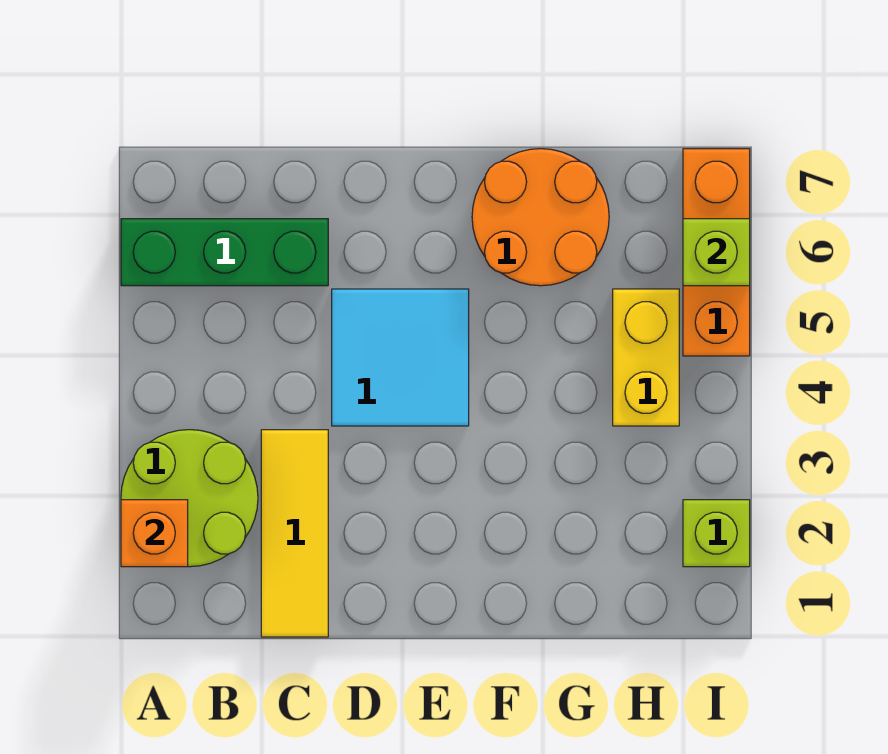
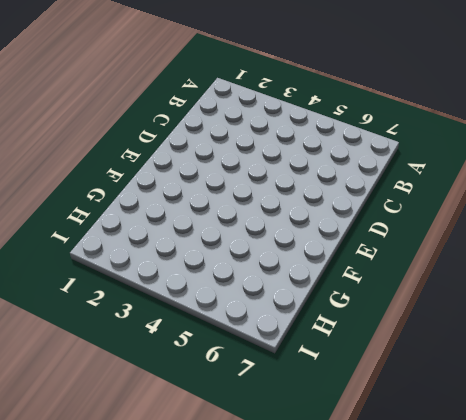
none -> lime 2x2 round brick [121,430,258,567]
none -> green 1x3 brick [121,219,328,286]

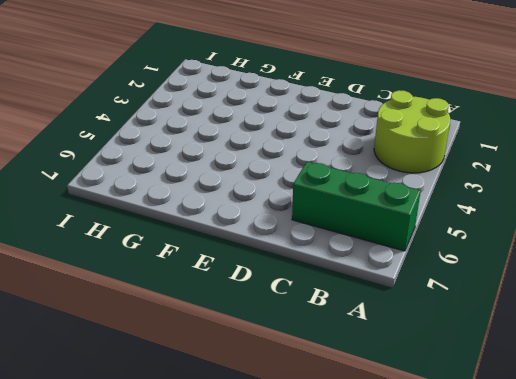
none -> yellow 1x3 tile [261,430,328,637]
none -> cyan 2x2 tile [332,289,469,426]

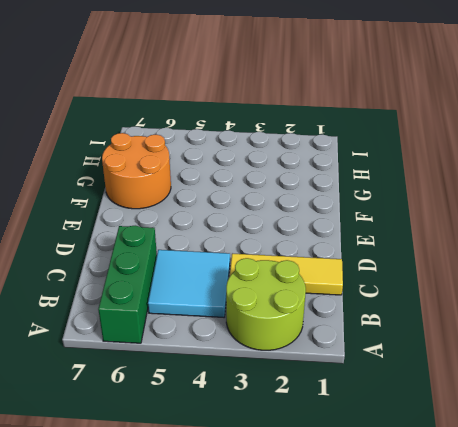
cyan 2x2 tile [148,250,230,317] -> cyan 2x2 tile moved to [332,289,469,426]
none -> yellow 1x2 brick [613,289,679,426]
none -> lime 1x1 brick [683,500,750,567]

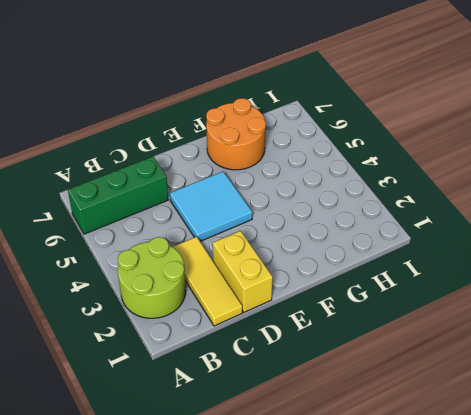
yellow 1x2 brick [213,231,273,312] -> yellow 1x2 brick moved to [613,289,679,426]
none -> lime 1x1 brick [683,500,750,567]
none -> orange 1x3 brick [683,149,750,356]

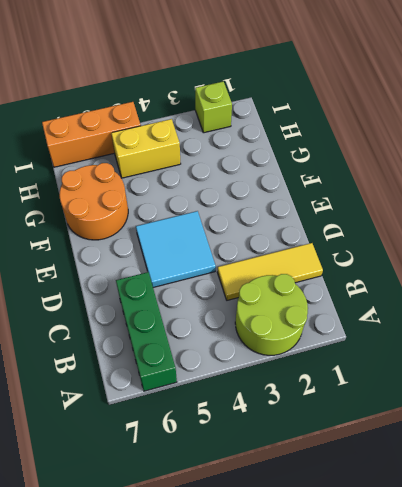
none -> orange 1x1 brick [121,500,188,567]
none -> lime 1x1 brick [683,219,750,286]

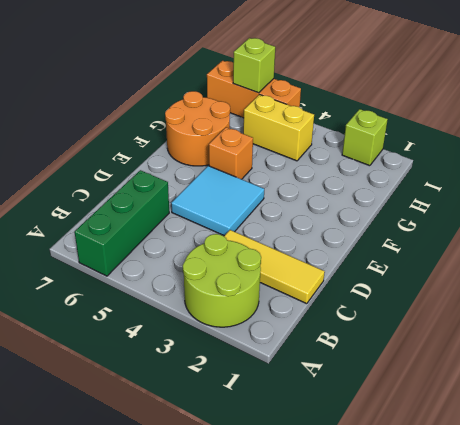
orange 1x1 brick [209,127,253,179] -> orange 1x1 brick moved to [121,500,188,567]

